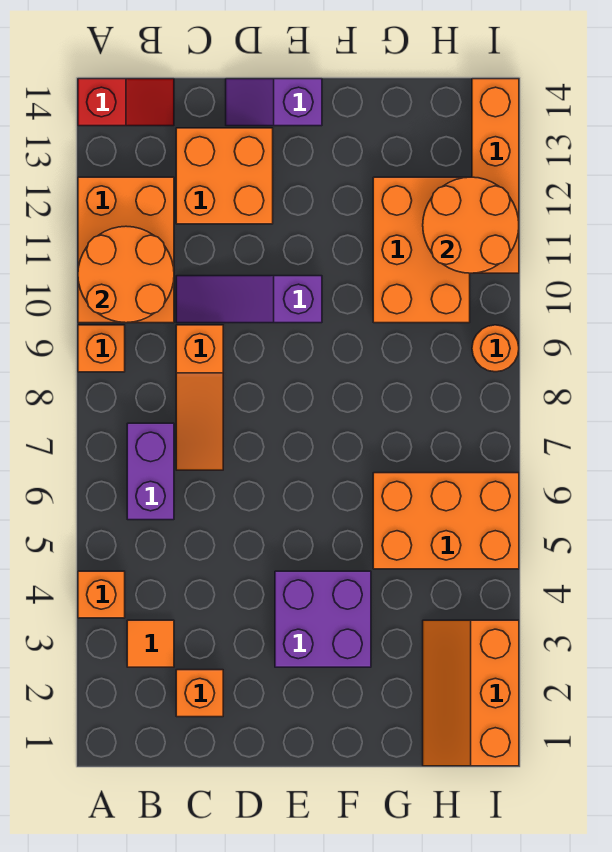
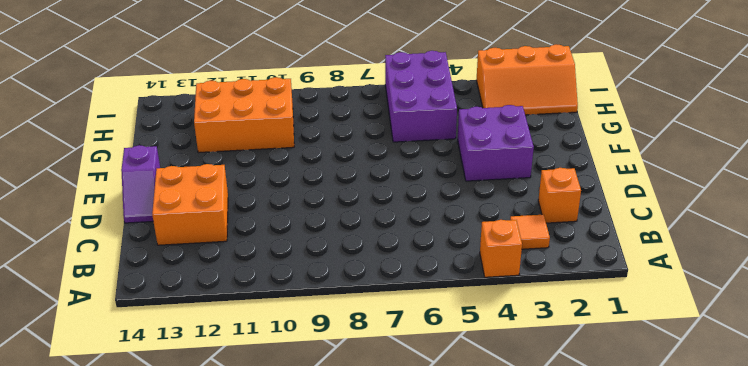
purple 2x3 brick [385,51,457,142] -> orange 2x3 brick [373,473,519,569]
none -> orange 1x1 brick [78,325,125,372]
none -> orange 2x3 brick [78,177,174,323]
none -> red 1x2 slope [78,79,174,126]

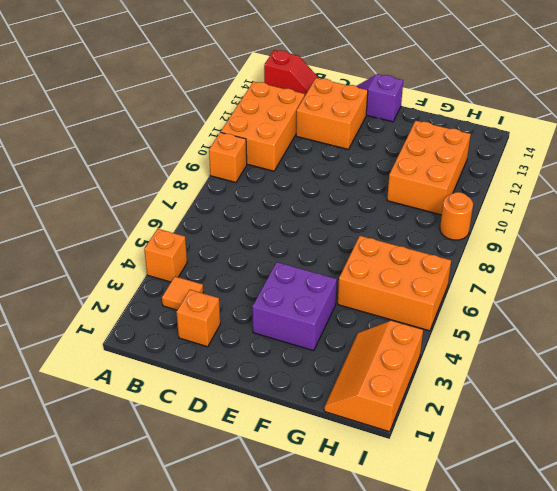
none -> purple 1x2 brick [127,423,174,520]
none -> orange 1x3 slope [176,325,223,470]
none -> purple 1x3 slope [176,276,322,323]

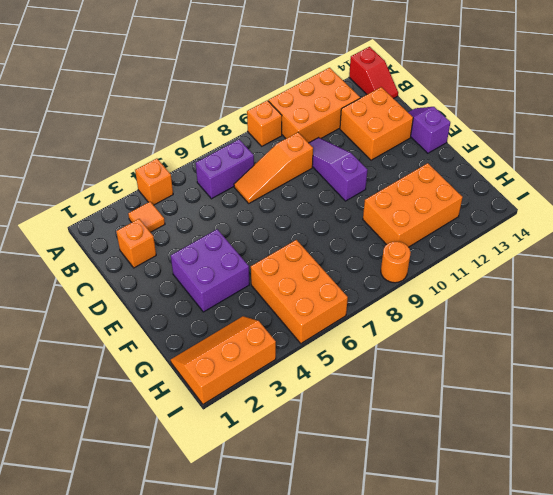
none -> orange 1x4 brick [472,79,519,273]
none -> orange 2x2 round brick [78,226,174,323]
none -> orange 2x2 round brick [423,177,519,273]

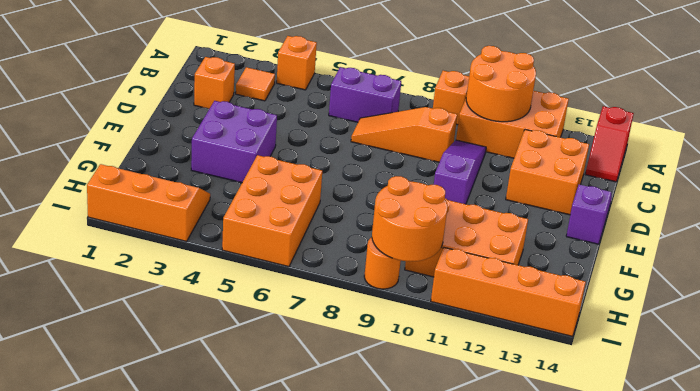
orange 2x2 round brick [372,176,447,262] -> orange 2x2 round brick moved to [423,177,519,273]

